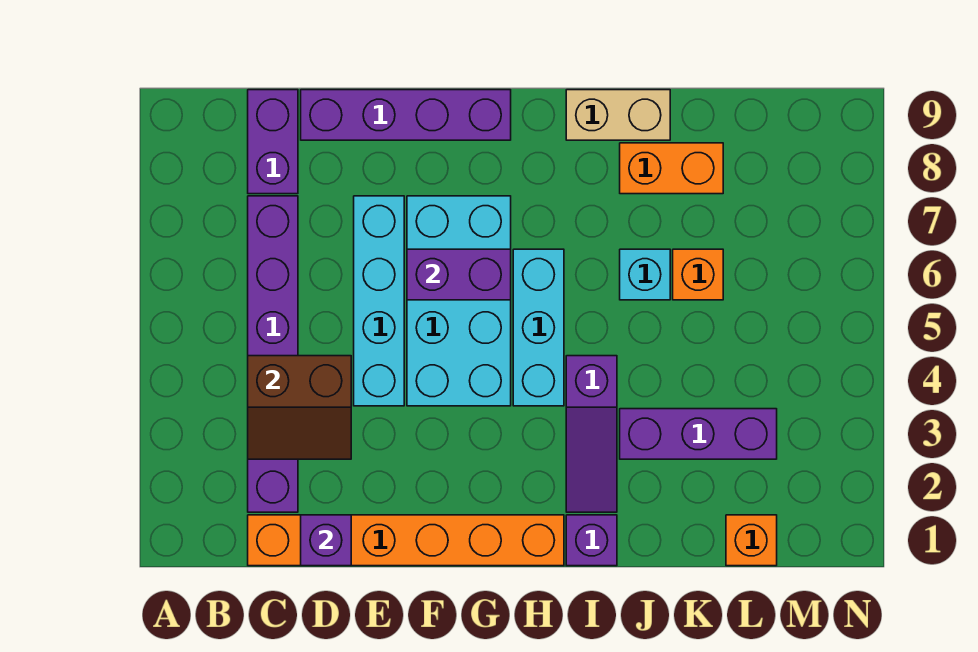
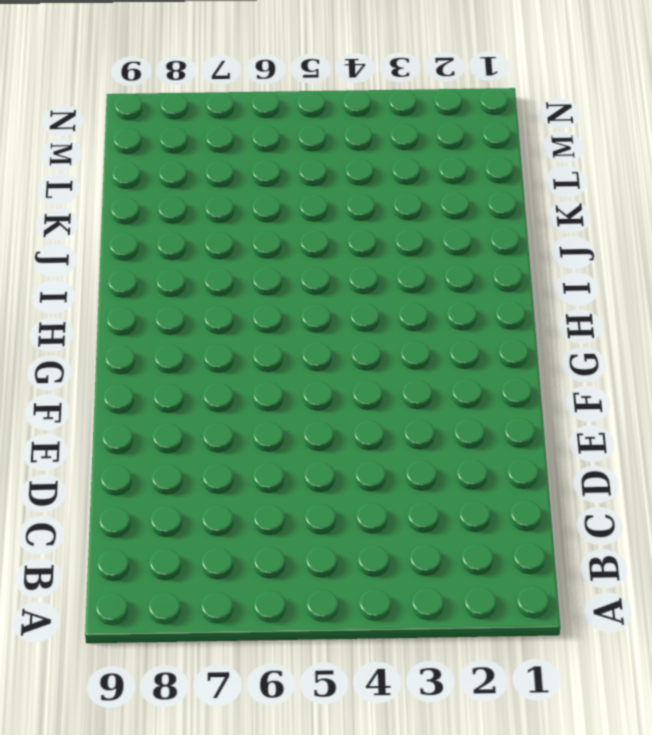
none -> orange 1x6 brick [248,515,564,566]
none -> purple 1x6 brick [248,196,298,512]
none -> purple 1x2 brick [248,90,298,194]

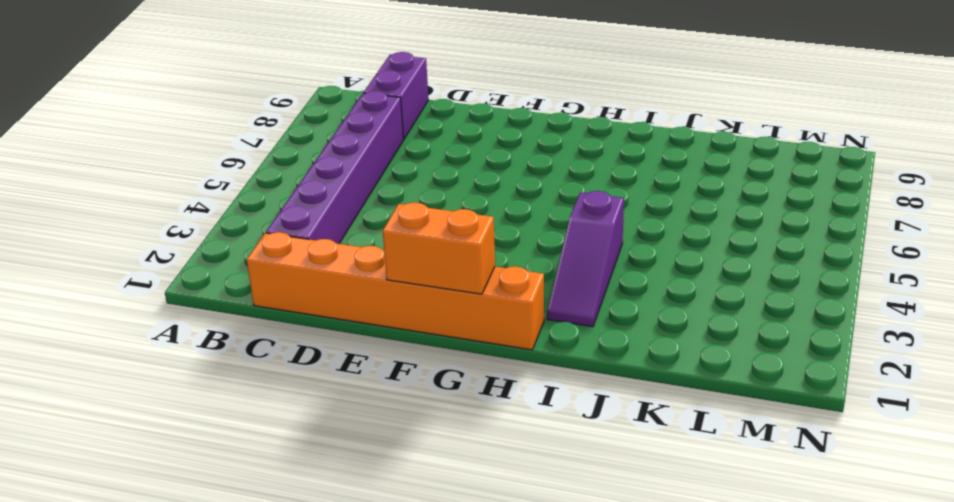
orange 1x2 brick [383,203,495,294] -> orange 1x2 brick moved to [620,143,723,194]
none -> purple 1x4 brick [301,90,511,140]
none -> cyan 1x4 brick [354,196,404,406]
none -> cyan 2x4 brick [407,196,511,406]

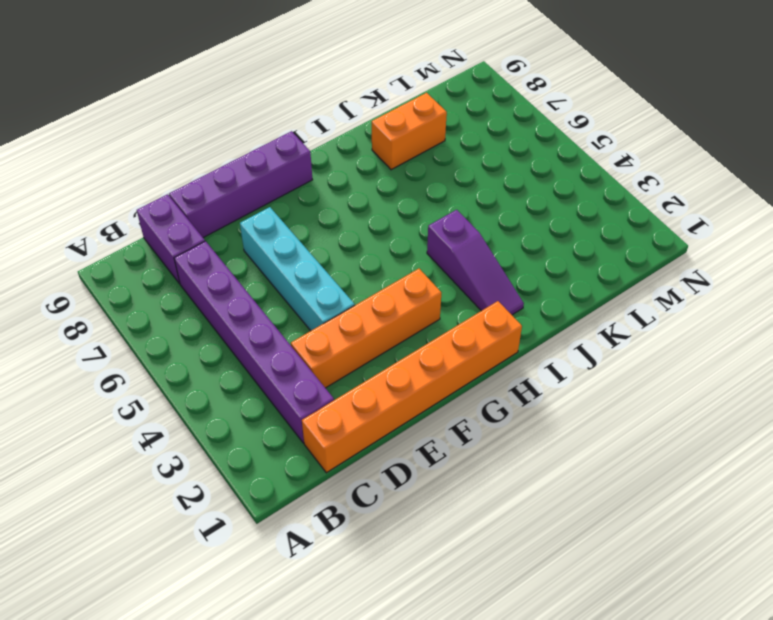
orange 1x4 brick [291,269,441,388] -> none
none -> cyan 2x4 brick [407,196,511,406]
none -> cyan 1x3 brick [513,249,564,406]
none -> purple 1x1 brick [566,515,617,566]

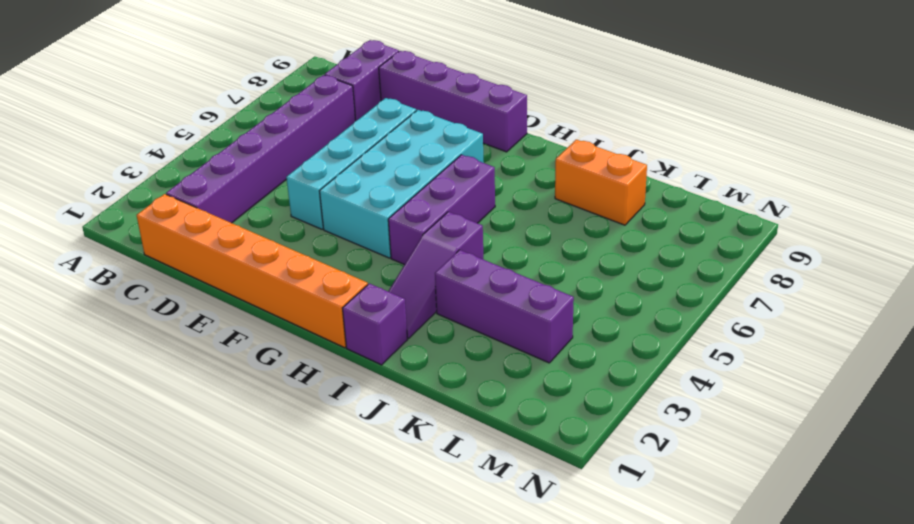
purple 1x3 brick [388,155,495,265] -> cyan 1x3 brick [513,249,564,406]
none -> tan 1x2 brick [566,90,670,140]
none -> cyan 1x1 brick [620,249,670,300]
none -> orange 1x1 brick [673,249,723,300]

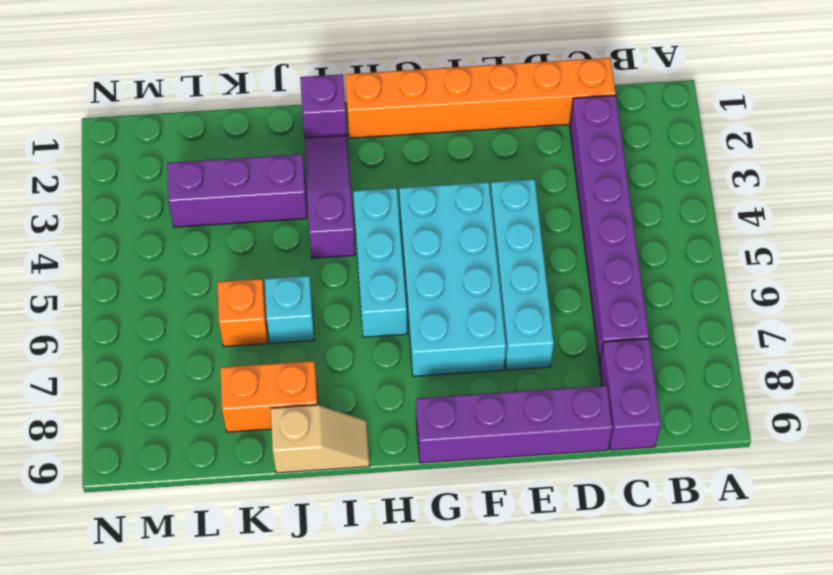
tan 1x2 slope [271,405,370,473] -> tan 1x2 brick [566,90,670,140]
none -> orange 1x1 brick [726,515,777,566]
none -> brown 2x2 slope [248,356,351,459]
none -> purple 1x1 brick [301,515,351,566]

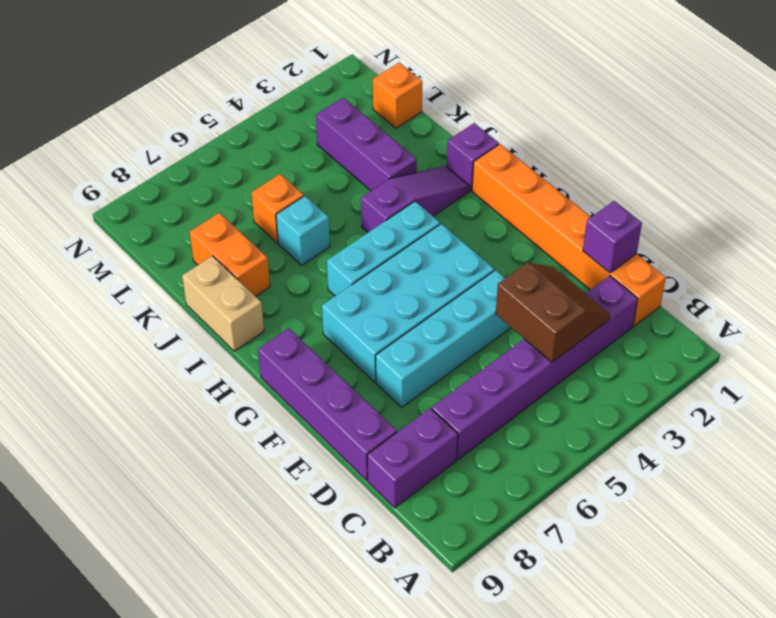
none -> purple 1x2 brick [407,249,511,300]

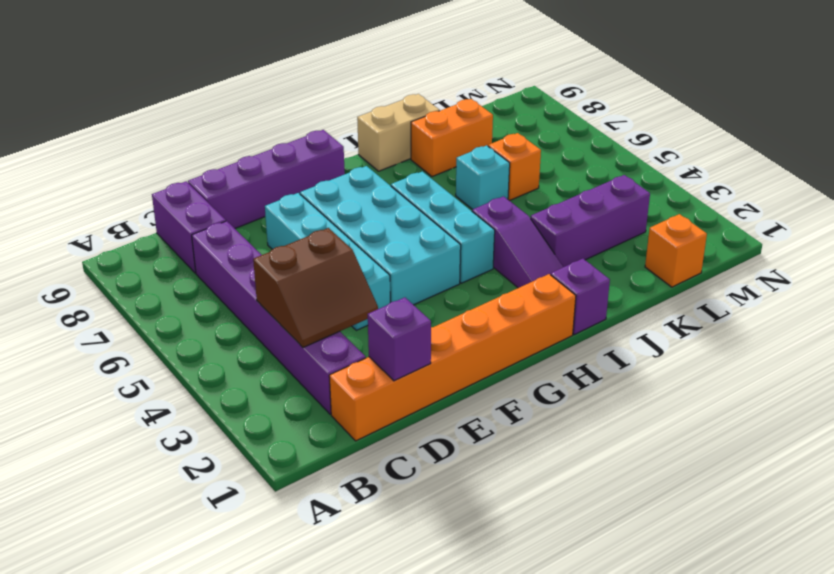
none -> purple 1x2 brick [407,249,511,300]

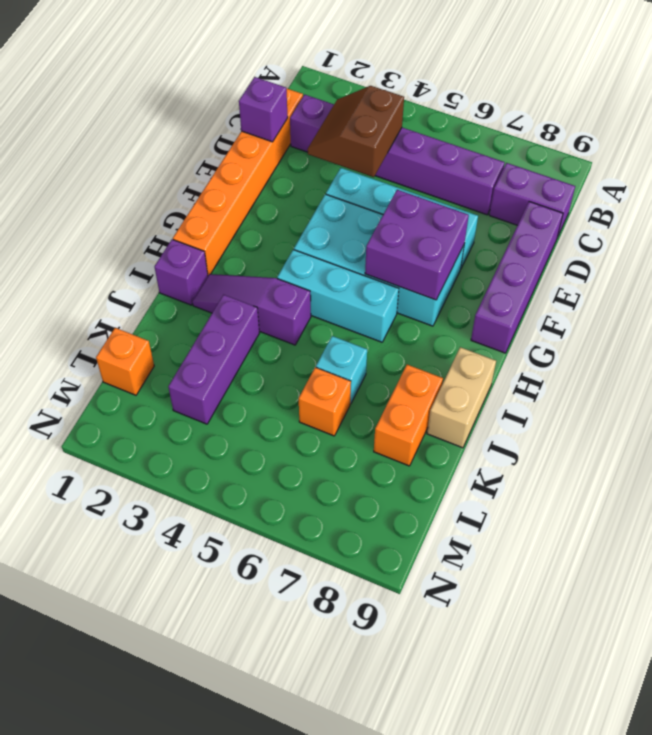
purple 2x2 brick [365,190,469,300] -> purple 1x2 brick [407,249,511,300]

